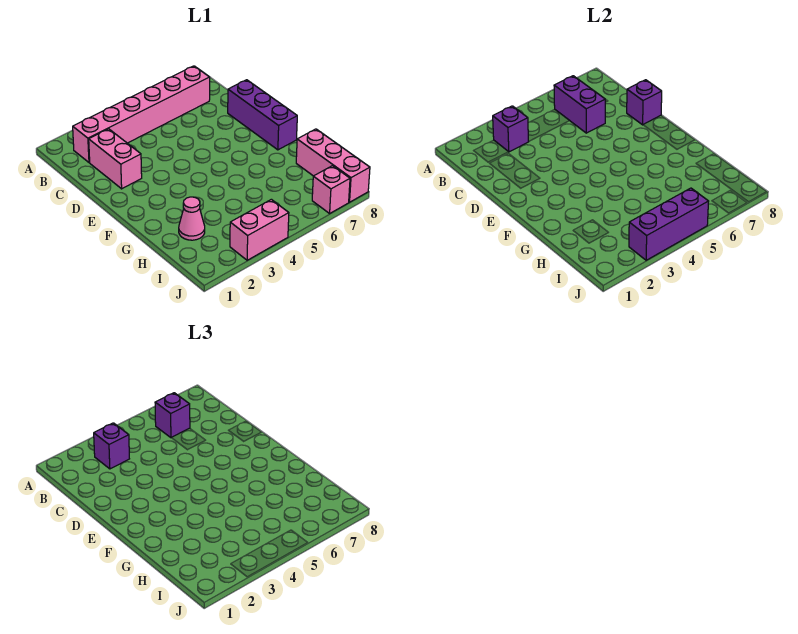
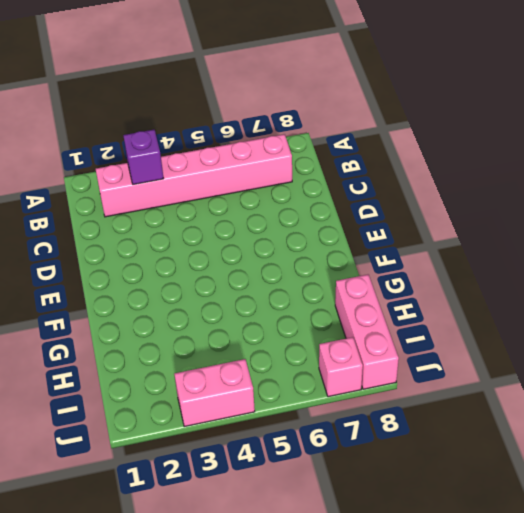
none -> pink 1x2 brick [89,129,142,189]
none -> purple 1x3 brick [228,80,297,150]
none -> pink 1x1 cone [179,197,205,240]

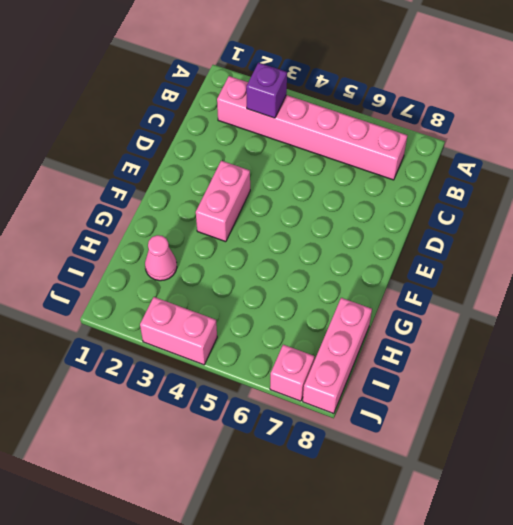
pink 1x2 brick [196,161,250,242] -> pink 1x2 brick moved to [89,129,142,189]
none -> purple 1x3 brick [228,80,297,150]
none -> purple 1x2 brick [554,76,605,133]
none -> purple 1x1 brick [627,80,662,125]

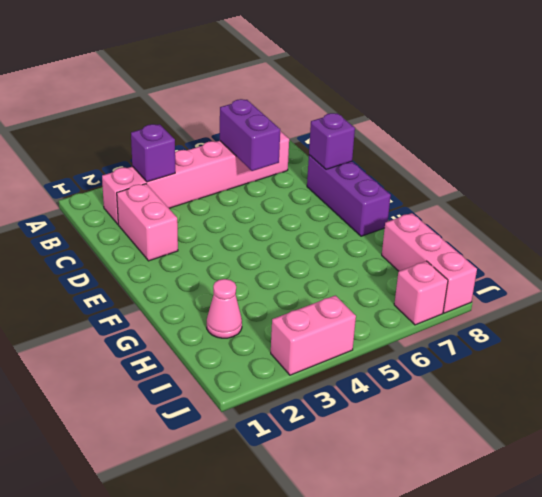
none -> purple 1x3 brick [629,188,709,260]
none -> purple 1x1 brick [94,423,129,469]
none -> purple 1x1 brick [155,393,190,438]

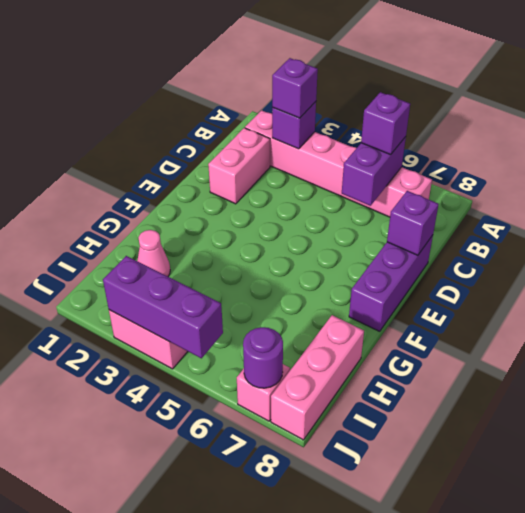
purple 1x1 round brick [243,327,283,388] -> none

